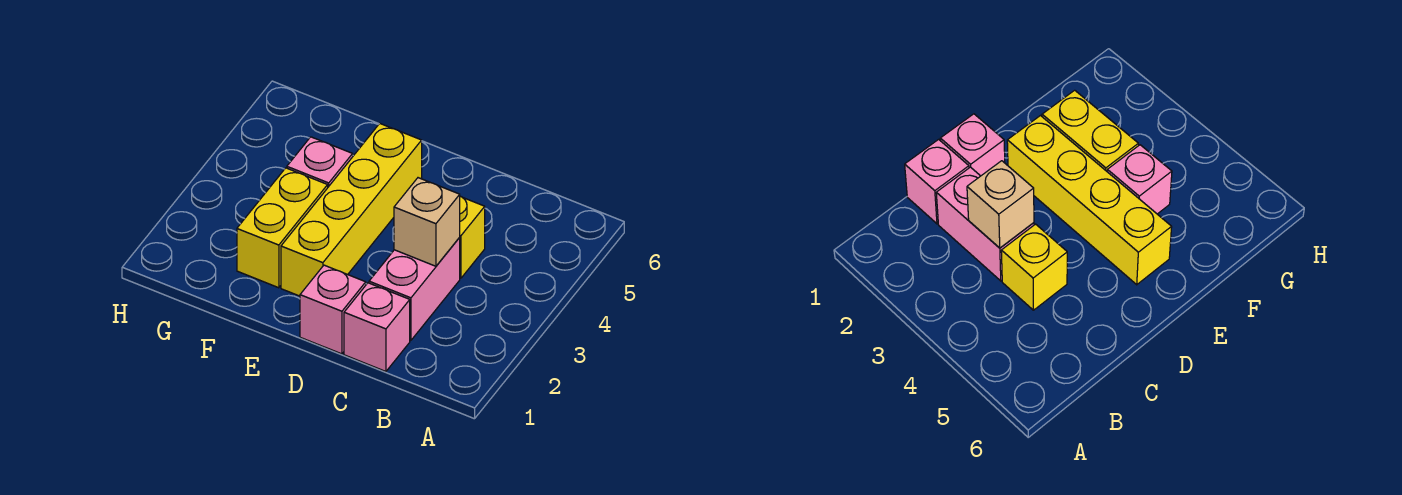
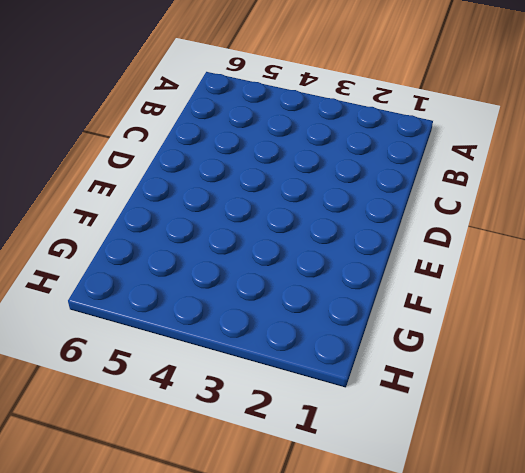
none -> pink 1x1 brick [344,283,410,371]
none -> pink 1x2 brick [369,238,460,340]

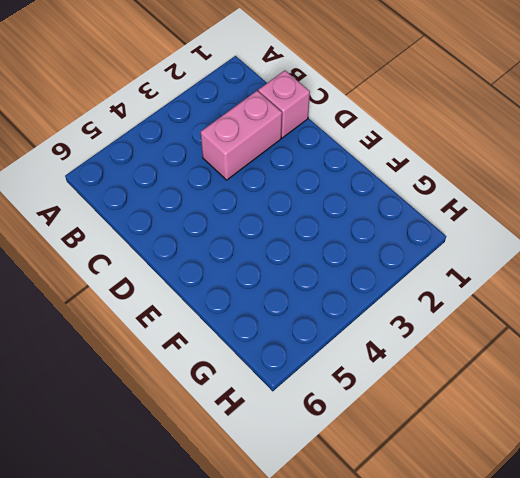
none -> yellow 1x1 brick [459,196,485,278]
none -> pink 1x1 brick [300,265,366,354]

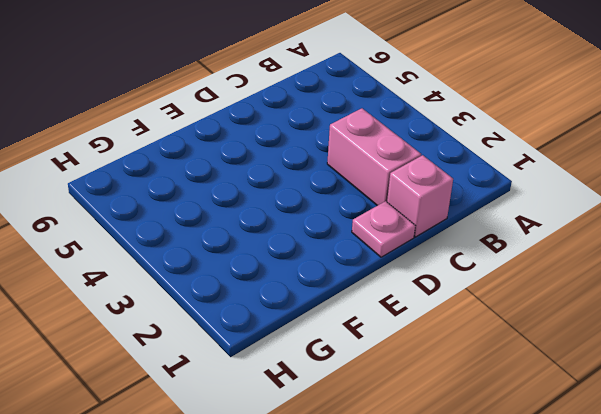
pink 1x1 plate [352,201,415,257] -> pink 1x1 brick [300,265,366,354]
none -> yellow 1x1 brick [459,196,485,278]
none -> yellow 1x4 brick [281,123,422,296]

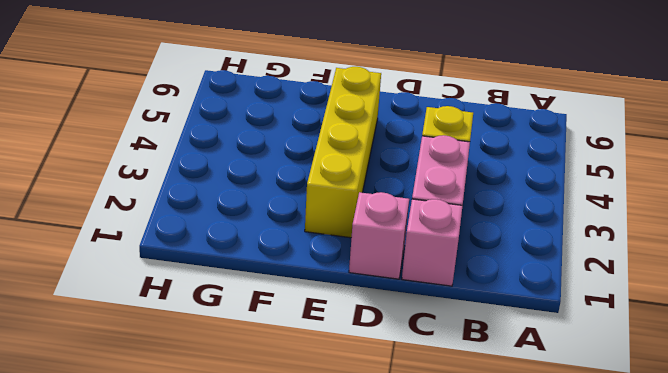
none -> yellow 1x2 brick [237,168,328,288]
none -> pink 1x1 brick [287,137,353,187]

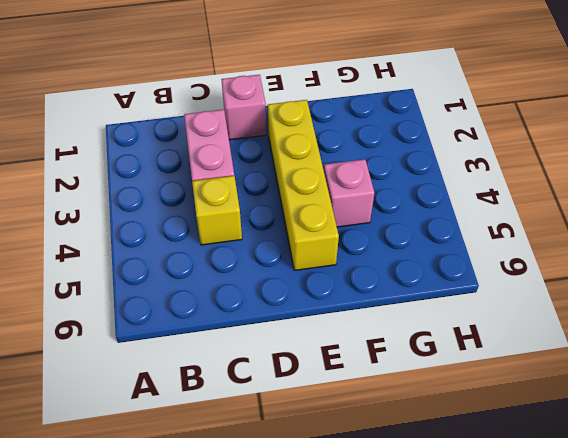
none -> pink 1x1 brick [344,283,410,371]
none -> yellow 1x2 brick [237,168,328,288]

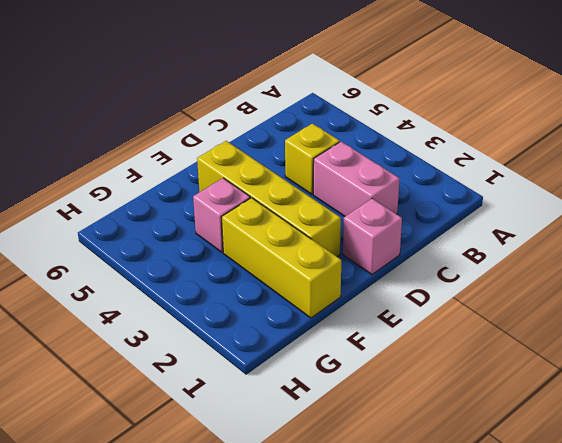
yellow 1x3 brick [222,198,342,318] -> yellow 1x2 brick [237,168,328,288]
none -> pink 1x1 brick [344,283,410,371]
none -> tan 1x1 brick [394,178,460,266]

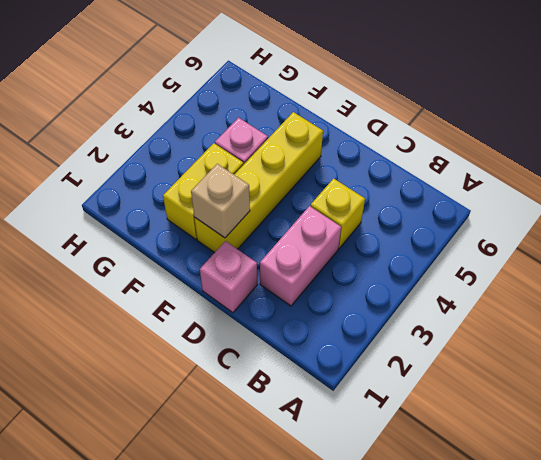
tan 1x1 brick [191,164,250,238] -> tan 1x1 brick moved to [394,178,460,266]
none -> pink 1x1 brick [344,283,410,371]

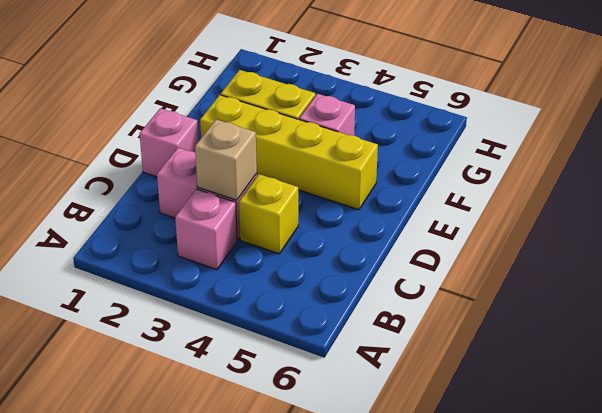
pink 1x1 brick [175,189,237,270] -> pink 1x1 brick moved to [344,283,410,371]

